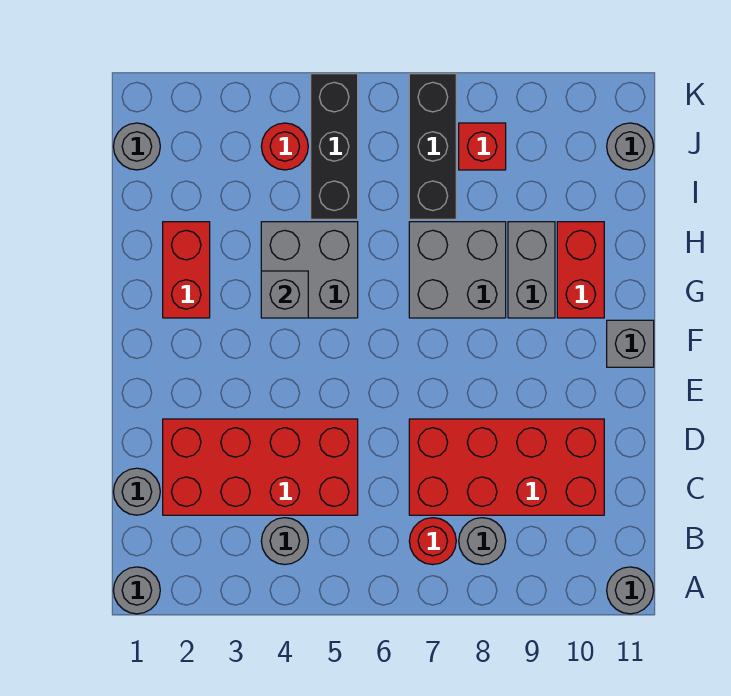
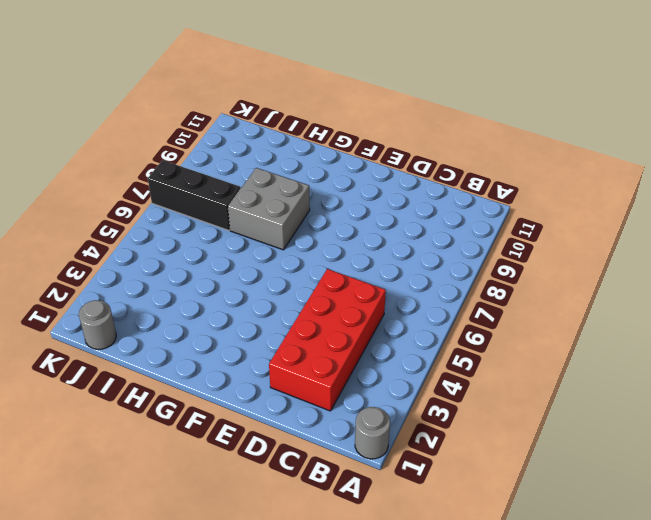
none -> grey 1x1 round brick [607,567,654,614]
none -> grey 1x1 round brick [261,518,308,564]
none -> red 1x1 round brick [409,518,456,565]

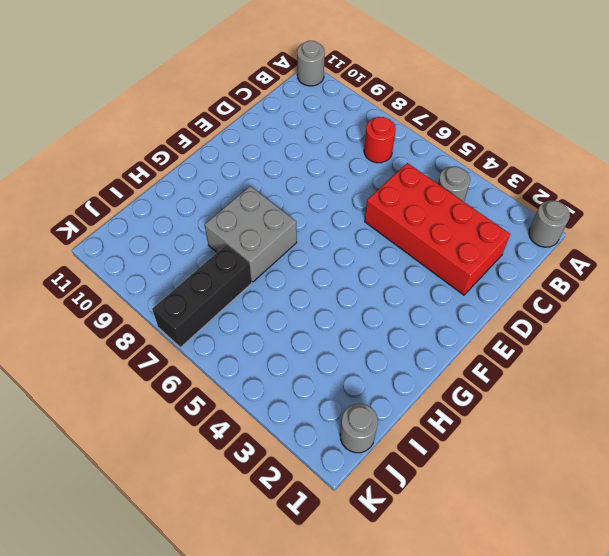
none -> grey 1x1 round brick [459,518,506,565]
none -> grey 1x1 round brick [113,468,160,515]
none -> red 2x4 brick [409,419,604,515]

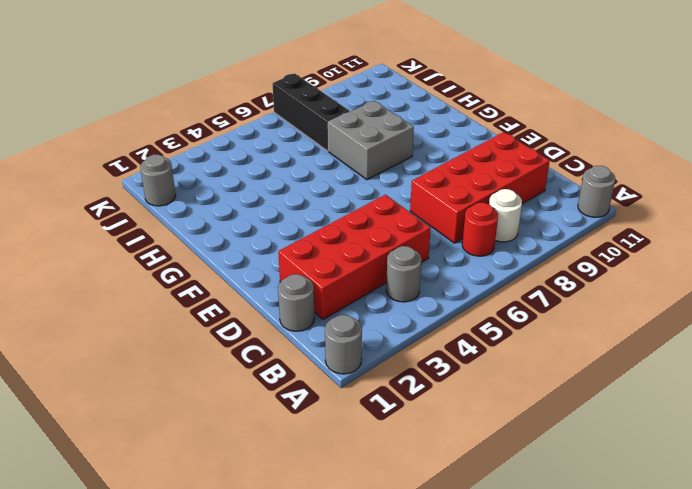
white 1x1 round brick [489,189,522,242] -> grey 1x1 round brick [459,518,506,565]
none -> grey 1x1 brick [607,320,654,367]
none -> red 1x2 brick [163,222,210,318]
none -> grey 2x2 brick [261,222,358,318]

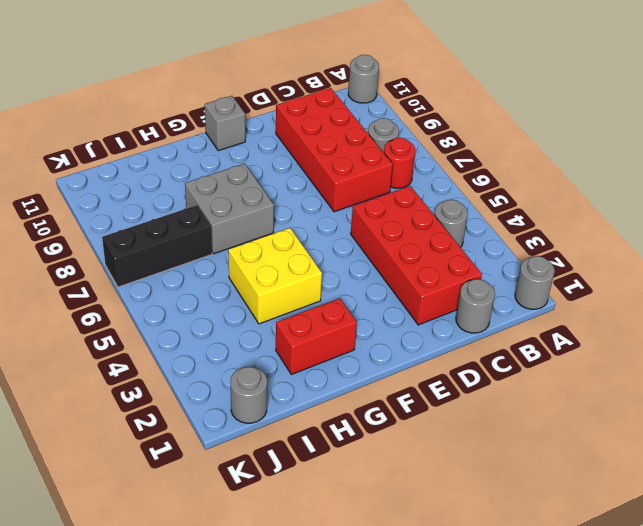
yellow 2x2 brick [228,228,322,324] -> grey 2x2 brick [261,222,358,318]
none -> grey 1x2 brick [508,222,555,318]
none -> red 1x2 brick [557,222,604,318]
none -> black 1x3 brick [311,74,358,219]

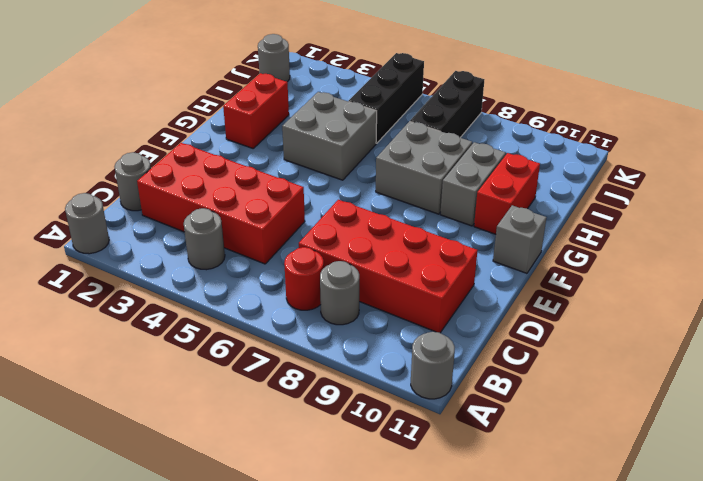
none -> red 1x1 round brick [261,123,308,170]
none -> red 1x1 brick [459,123,506,170]
none -> grey 1x1 round brick [607,123,654,170]

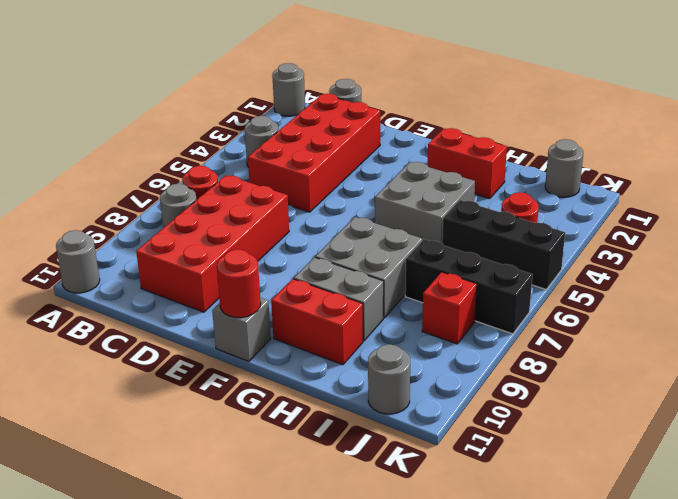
red 1x1 round brick [217,249,261,318] -> none
none -> grey 1x1 brick [261,271,308,318]

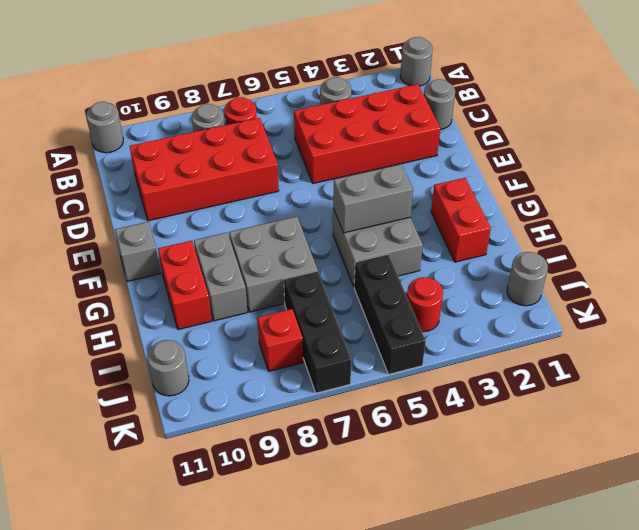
grey 1x2 brick [333,164,413,233] -> grey 1x1 brick [261,271,308,318]

